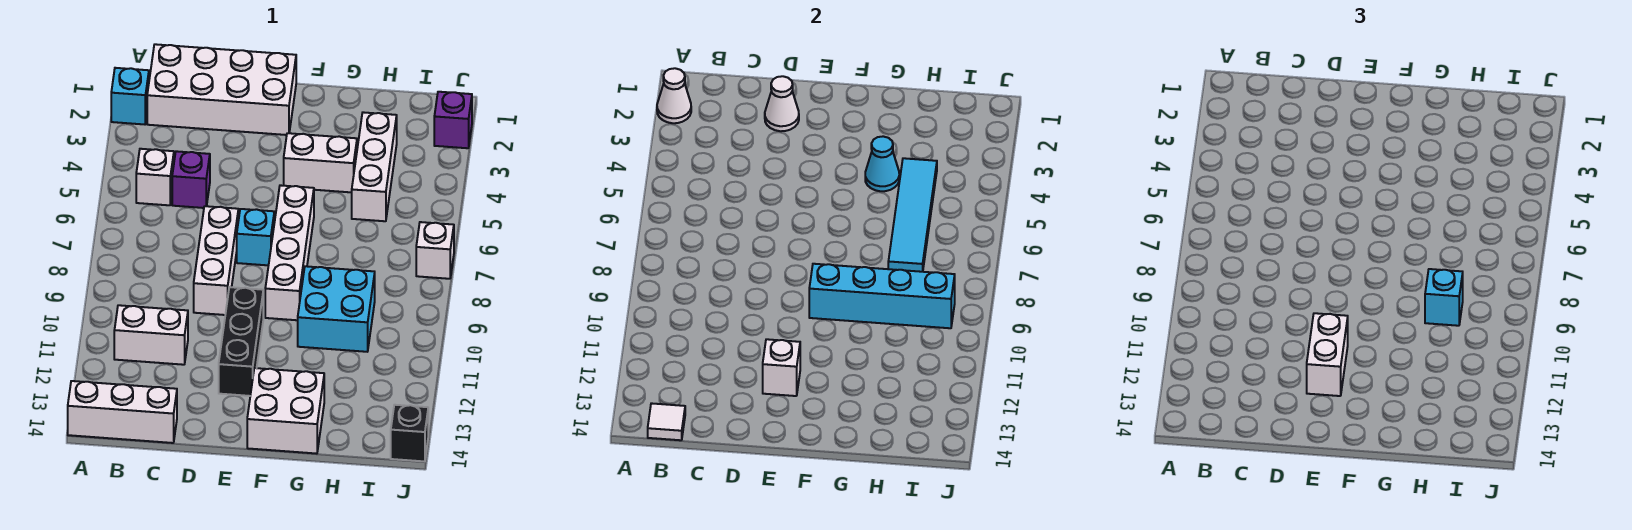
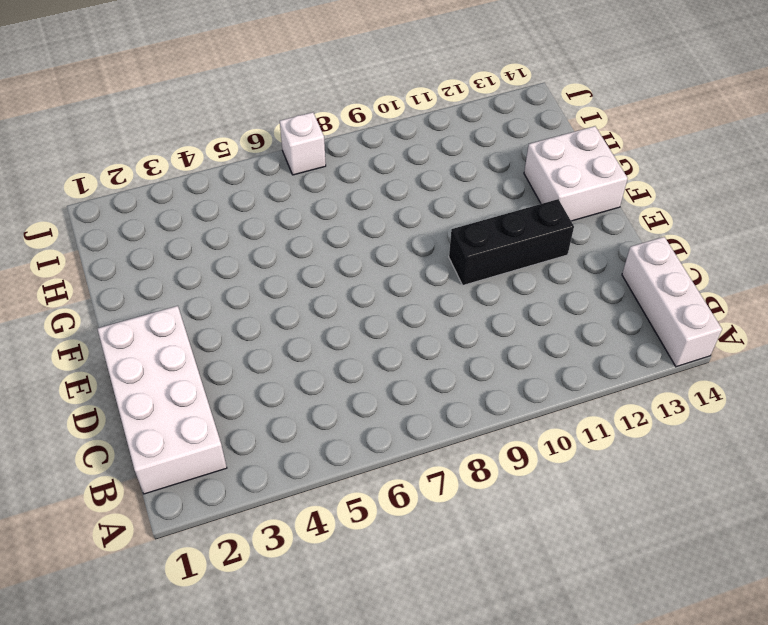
none -> cyan 1x1 brick [111,68,149,124]
none -> white 1x1 brick [136,149,174,205]
none -> white 1x2 brick [114,305,188,365]

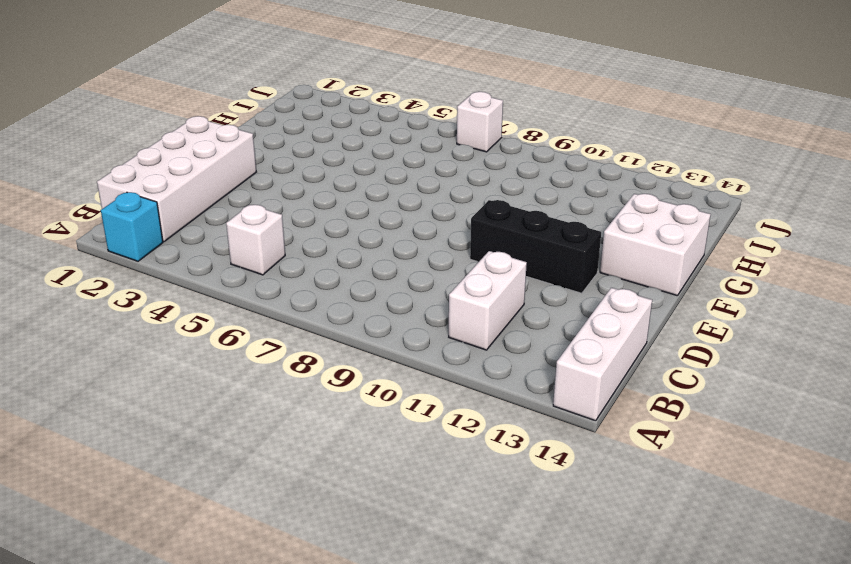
none -> purple 1x1 brick [172,151,210,208]
none -> white 1x3 brick [194,206,238,315]
none -> cyan 1x1 brick [237,209,274,265]

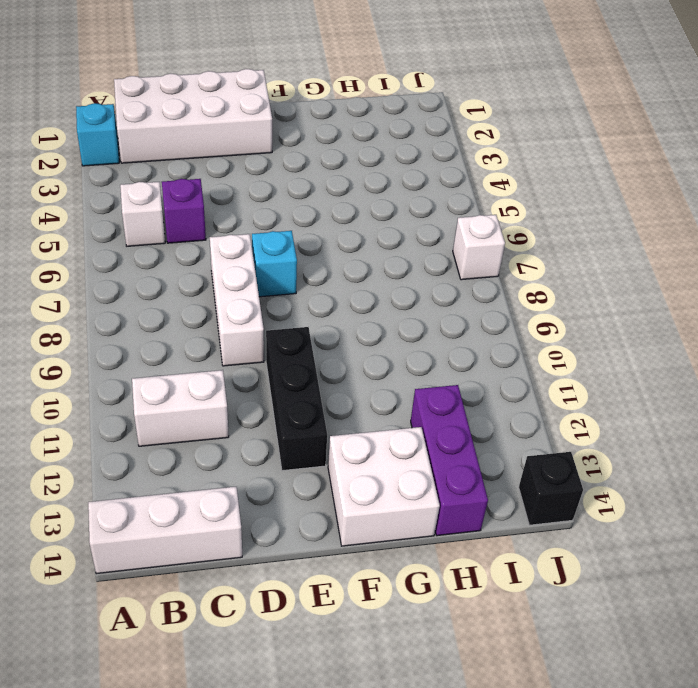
purple 1x3 brick [411,385,488,536] -> none
none -> white 1x2 brick [284,133,357,192]
none -> white 1x4 brick [265,185,314,320]
none -> cyan 2x2 brick [298,266,375,352]

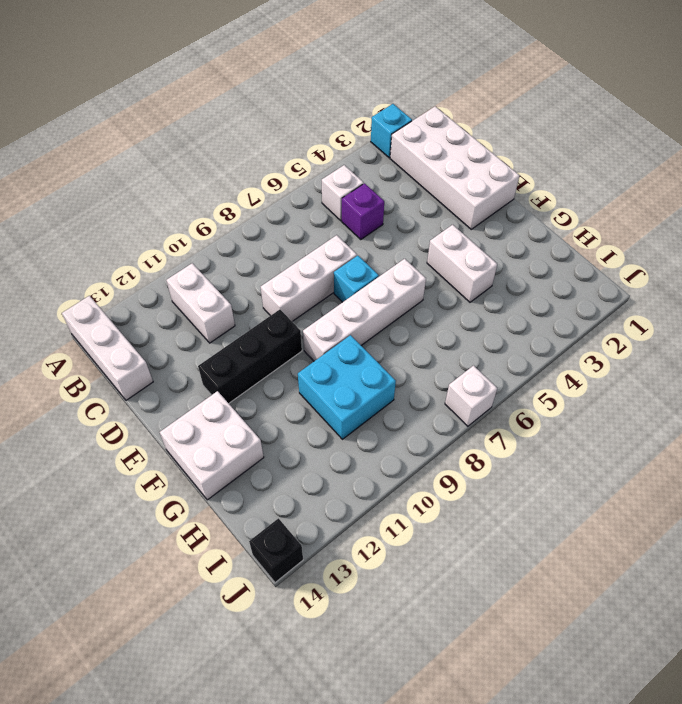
none -> white 1x3 brick [352,112,397,221]
none -> purple 1x1 brick [434,92,472,148]
none -> white 1x1 cone [657,68,691,123]

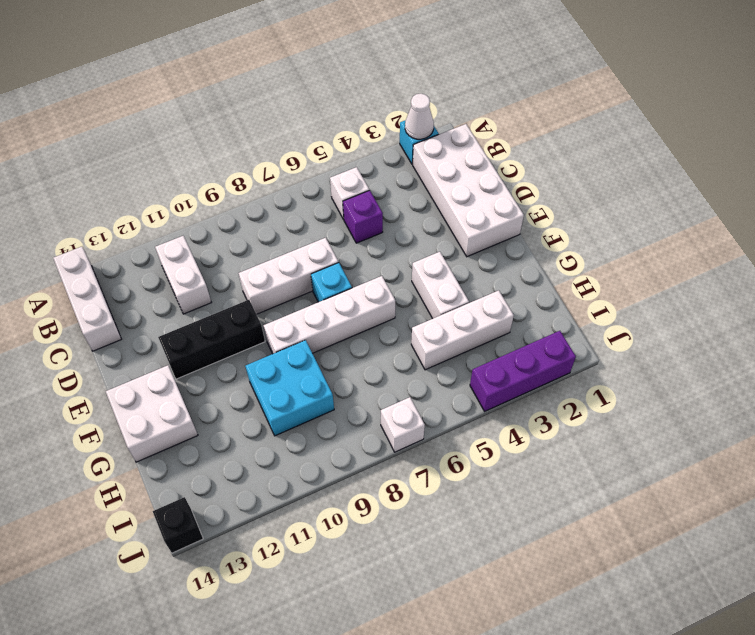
purple 1x3 brick [470,331,576,411] -> purple 1x1 brick [434,92,472,148]
none -> white 1x1 tile [648,403,685,440]
none -> white 1x1 cone [765,76,799,131]
none -> white 1x1 brick [763,339,800,396]

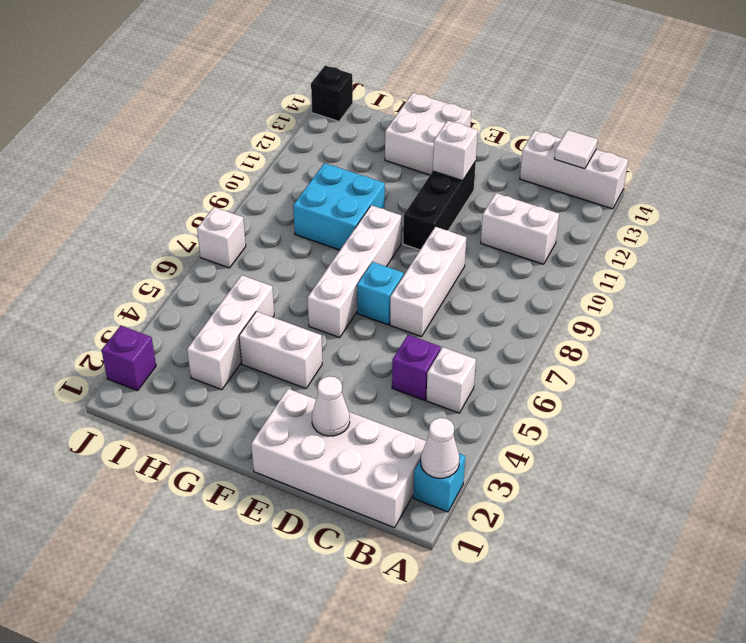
none -> cyan 1x4 brick [809,264,955,328]
none -> cyan 1x1 cone [865,136,899,191]
none -> cyan 1x4 tile [888,158,937,272]

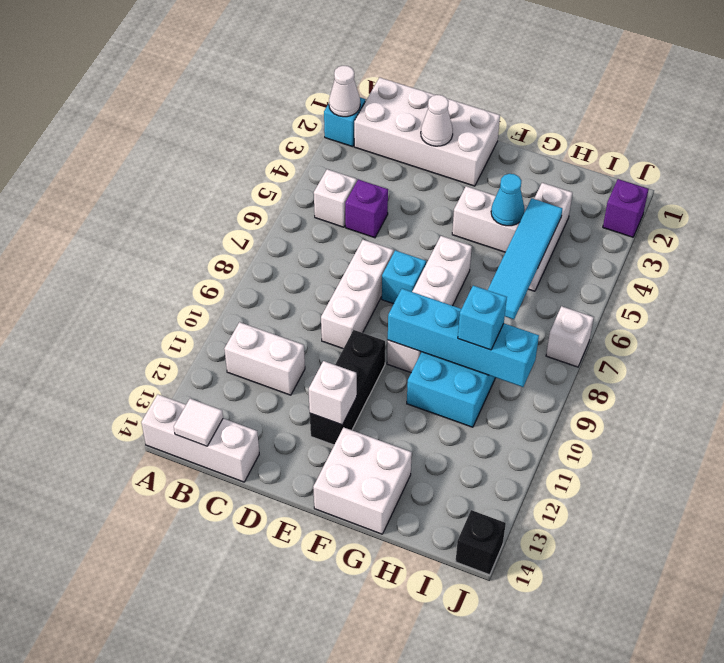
none -> white 1x2 brick [1307,313,1348,396]

